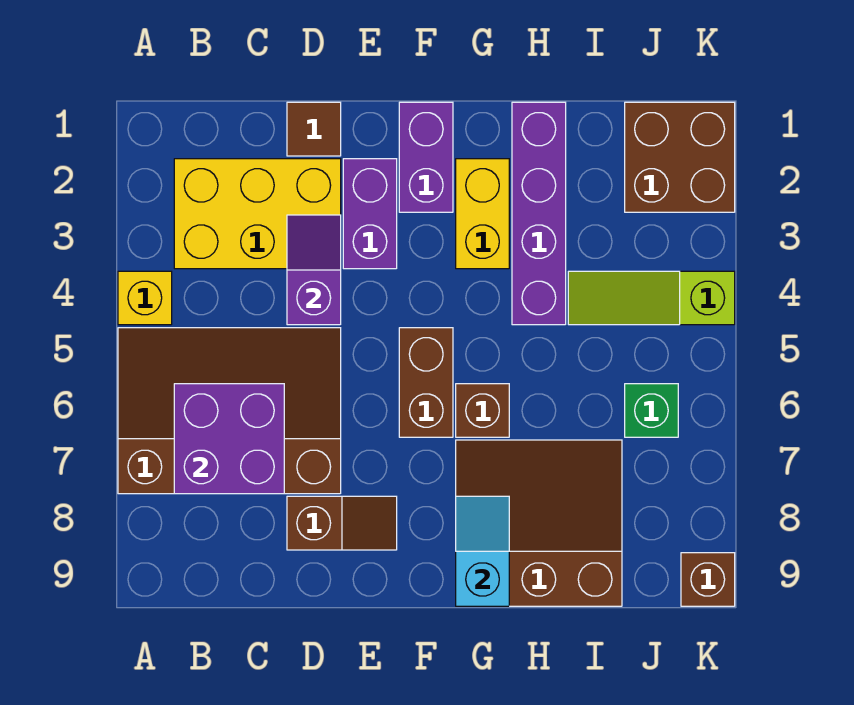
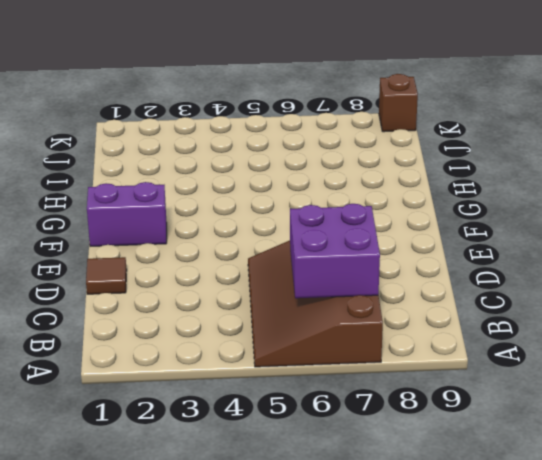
none -> yellow 1x1 brick [118,271,172,325]
none -> yellow 2x3 brick [174,159,341,269]
none -> brown 1x2 slope [287,496,397,550]

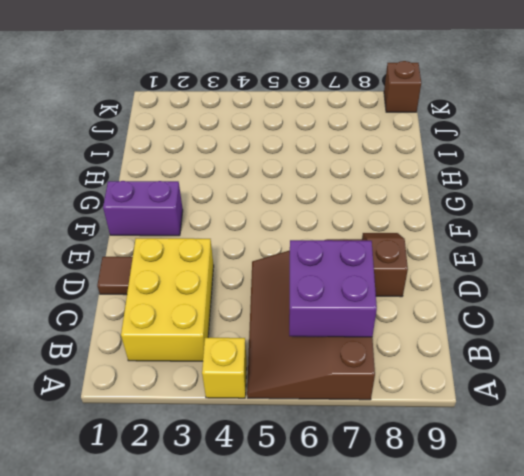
none -> purple 1x2 brick [343,159,397,269]
none -> brown 1x2 brick [399,328,453,437]
none -> yellow 1x2 brick [456,159,509,269]

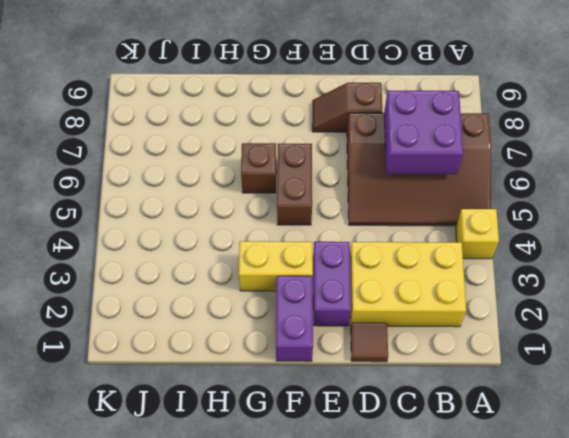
yellow 1x2 brick [239,241,313,291] -> yellow 1x2 brick turned to [456,159,509,269]
none -> brown 3x3 slope [456,440,622,606]
none -> purple 1x4 brick [512,102,566,325]
none -> lime 1x3 slope [568,271,735,325]

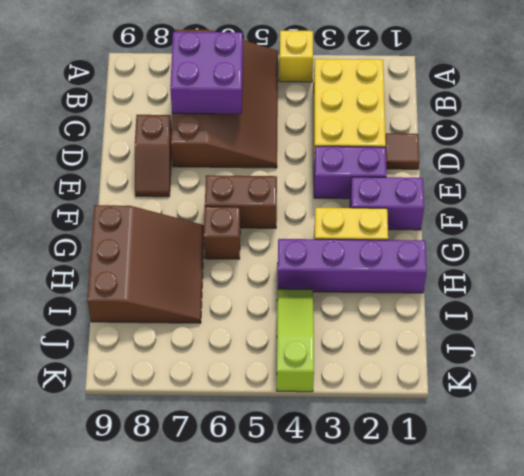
none -> brown 2x2 brick [625,102,735,212]
none -> green 1x1 brick [625,384,678,437]
none -> brown 1x1 brick [681,553,735,606]

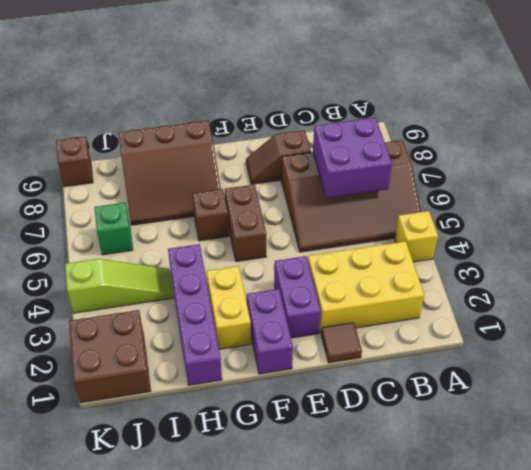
none -> purple 1x2 slope [287,215,341,325]
none -> cyan 1x2 slope [456,496,509,606]

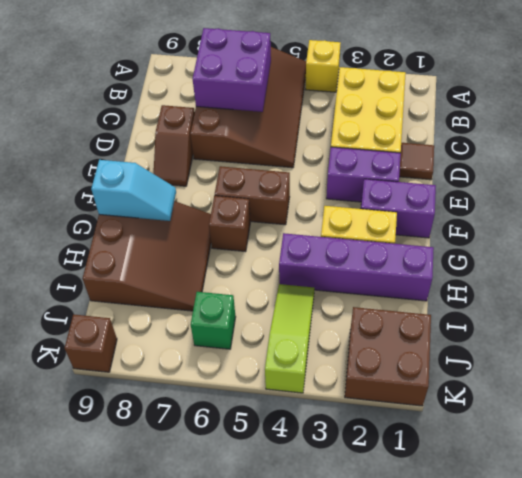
none -> purple 1x2 slope [287,215,341,325]

